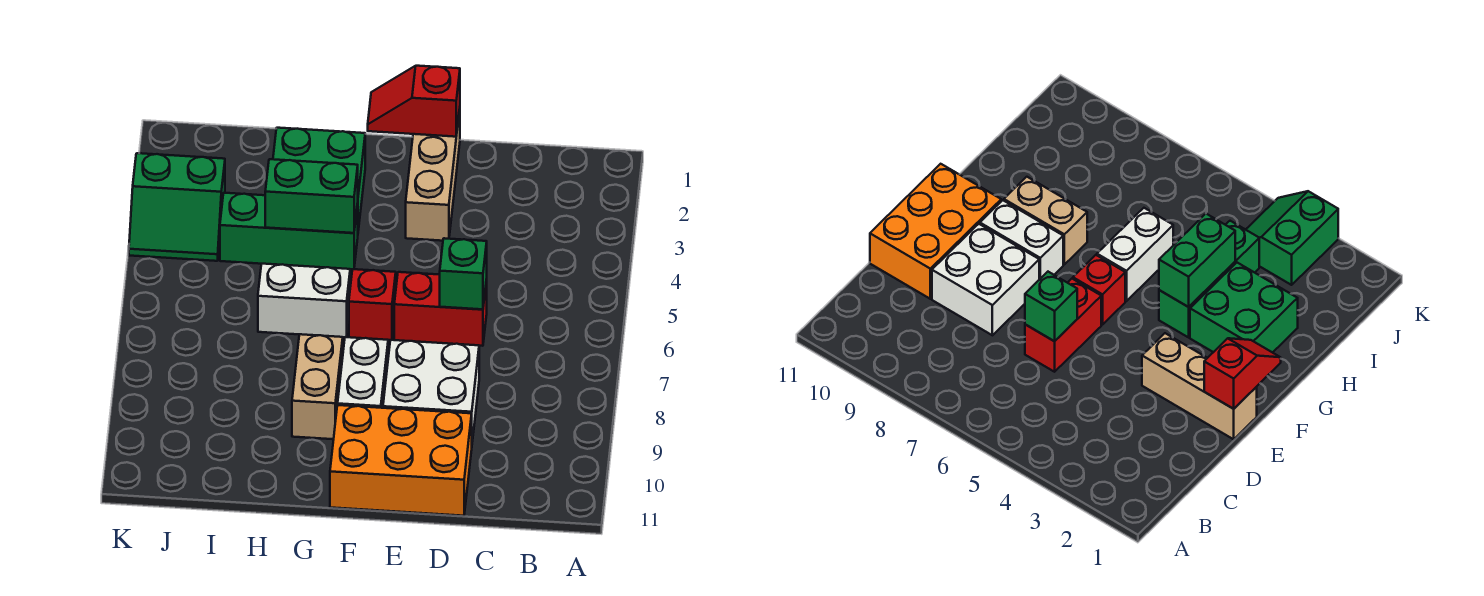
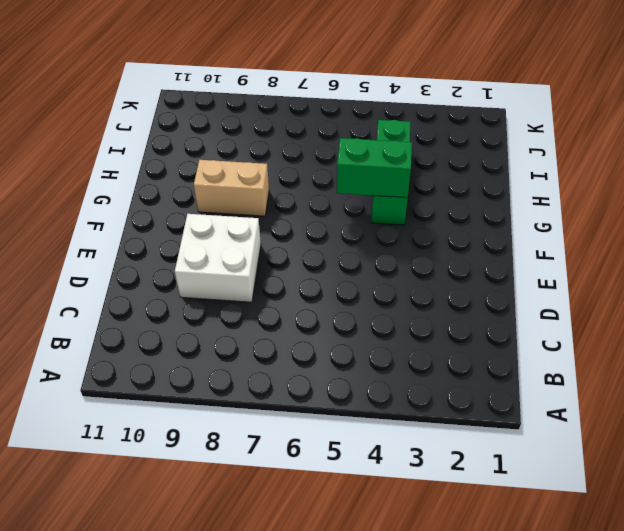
green 1x2 brick [337,138,412,198] -> green 1x2 brick turned to [265,159,358,233]
none -> red 1x2 brick [394,272,487,346]
none -> orange 2x3 brick [330,405,472,516]
none -> tan 1x3 brick [406,109,460,241]

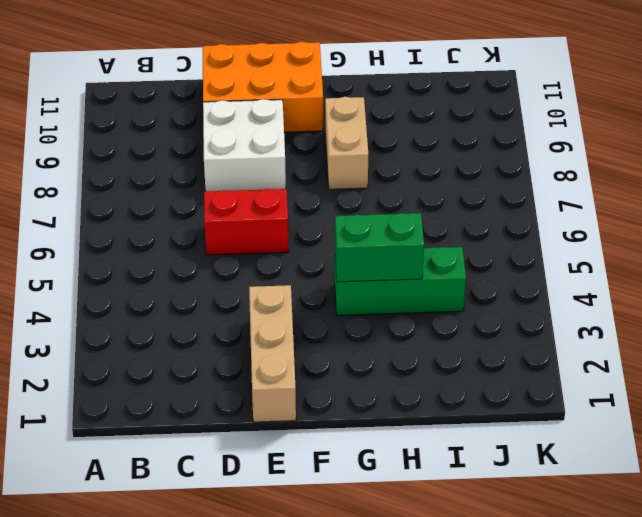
none -> red 1x1 brick [349,269,396,340]
none -> white 1x2 brick [338,337,388,408]
none -> green 2x2 brick [273,128,365,230]

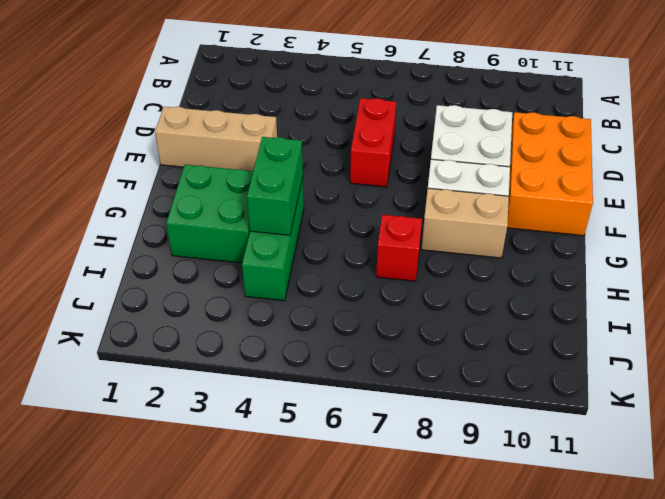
red 1x1 brick [376,215,422,281] -> red 1x1 brick moved to [349,269,396,340]
none -> white 1x2 brick [258,264,350,337]
none -> green 2x2 slope [129,153,225,261]
none -> green 1x1 brick [440,238,487,309]

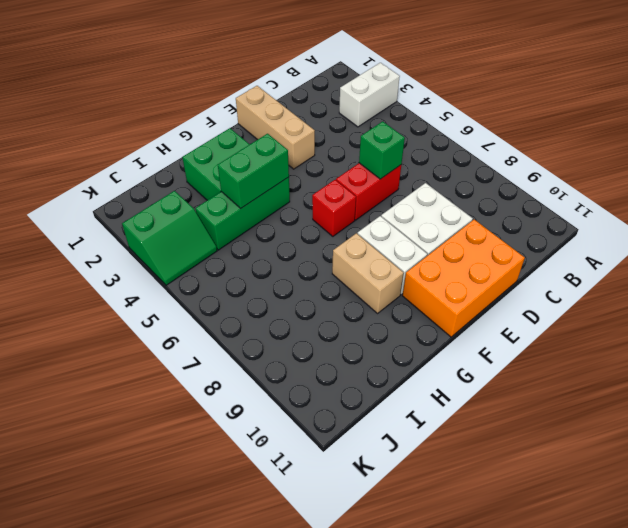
white 1x2 brick [339,63,400,127] -> white 1x2 brick moved to [258,264,350,337]
none -> red 1x2 slope [368,66,460,137]

